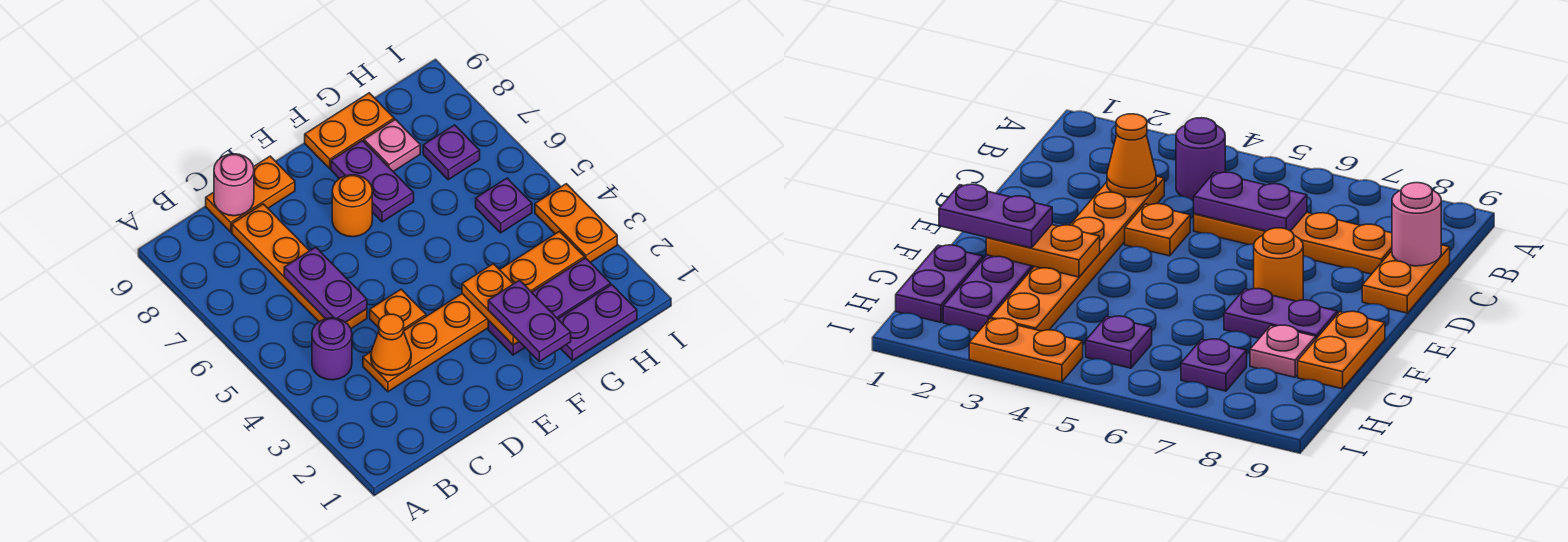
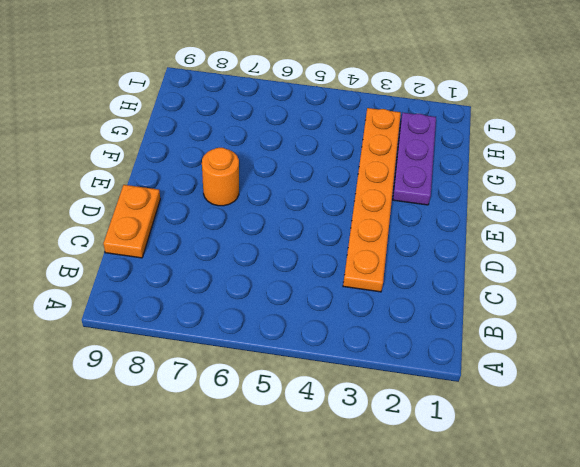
none -> purple 1x1 round brick [312,318,352,380]
none -> orange 1x4 plate [232,204,367,329]
none -> orange 1x1 plate [370,289,426,330]

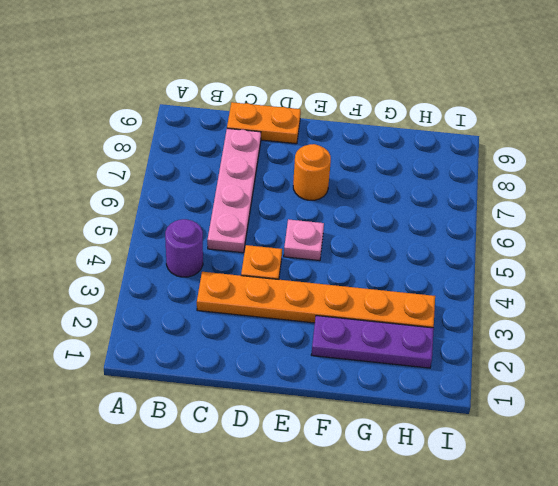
pink 1x4 plate [207,128,261,253] -> orange 1x4 plate [232,204,367,329]
pink 1x1 plate [284,219,324,261] -> pink 1x1 plate moved to [364,120,420,172]
none -> purple 1x2 plate [331,141,414,222]
none -> orange 1x2 plate [305,93,394,169]
none -> purple 1x2 plate [558,285,637,360]

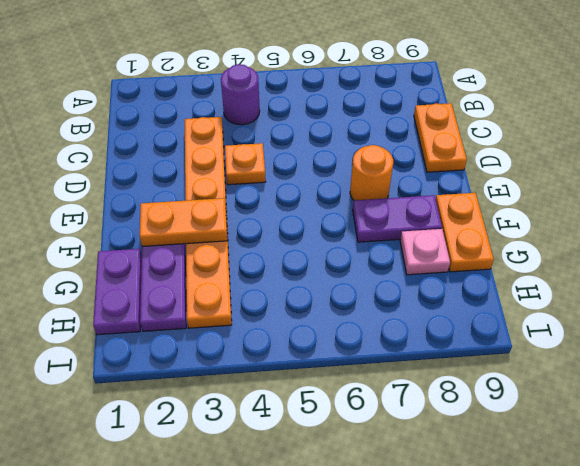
none -> orange 1x4 plate [232,204,367,329]
none -> purple 1x1 plate [476,178,532,233]
none -> purple 1x1 plate [423,125,480,180]

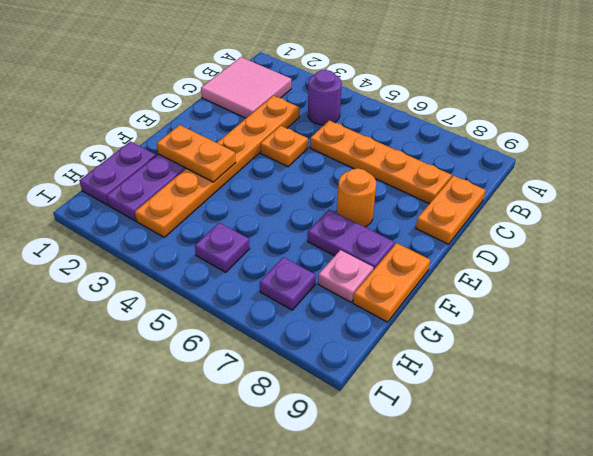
pink 2x2 tile [201,57,291,118] -> none
none -> orange 1x2 plate [535,184,617,262]
none -> orange 1x1 cone [371,314,411,375]
none -> purple 1x2 plate [284,247,367,322]

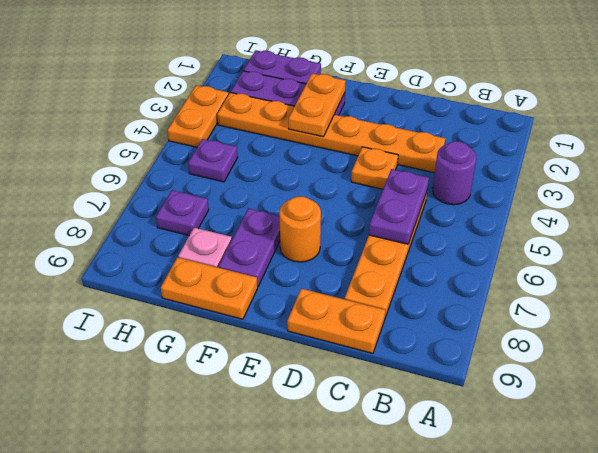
none -> orange 1x1 cone [371,314,411,375]
none -> pink 1x1 round brick [214,154,254,216]
none -> purple 1x2 plate [488,280,571,362]

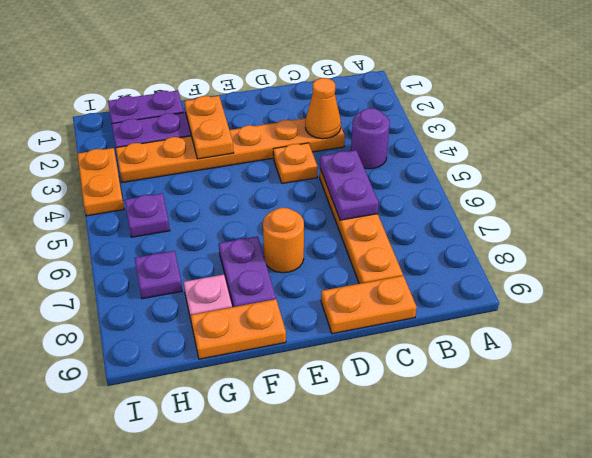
none -> pink 1x1 round brick [214,154,254,216]
none -> purple 1x2 plate [488,280,571,362]

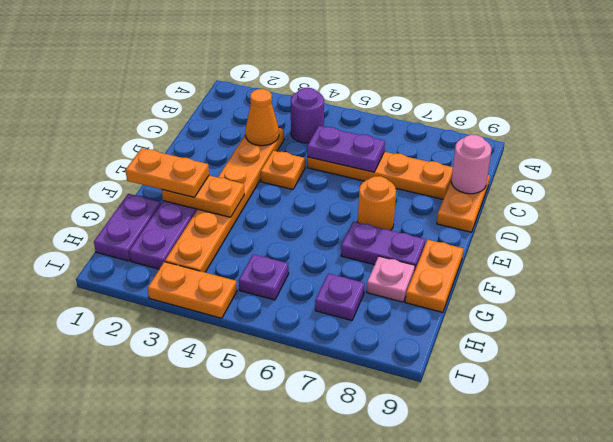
orange 1x2 plate [126,148,209,197] -> purple 1x2 plate [488,280,571,362]

